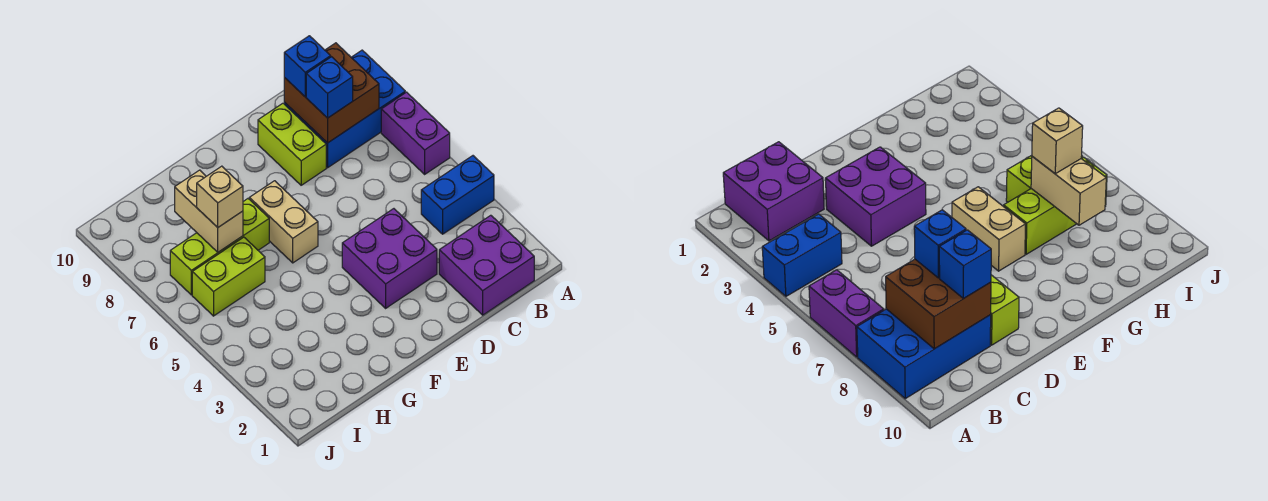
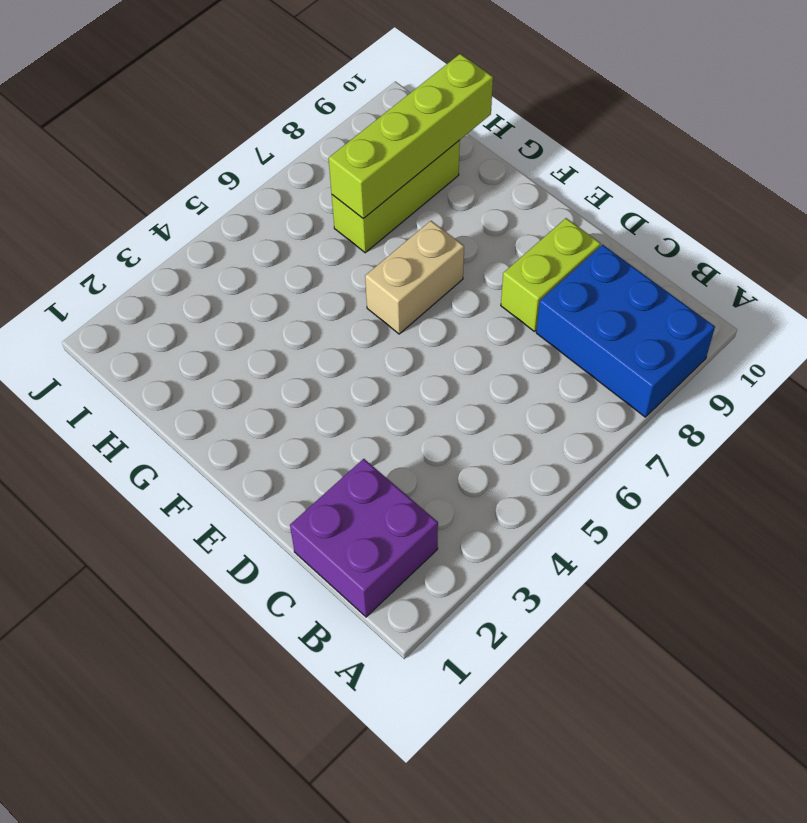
lime 1x3 brick [332,140,460,253] -> lime 1x3 brick turned to [170,199,269,295]
lime 1x4 brick [329,54,493,219] -> tan 1x2 brick [175,170,243,252]
none -> blue 1x2 brick [421,156,494,234]
none -> purple 1x2 brick [381,92,450,174]
none -> purple 2x2 brick [342,209,437,308]

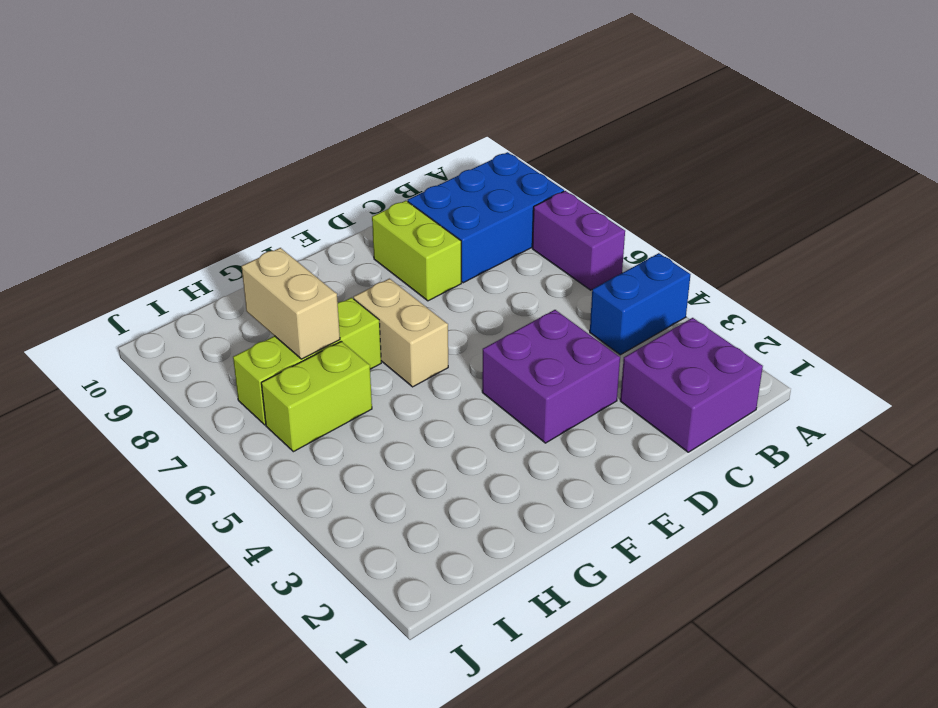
none -> brown 2x2 brick [284,43,379,143]
none -> blue 1x1 brick [306,57,353,118]
none -> blue 1x1 brick [284,36,331,97]

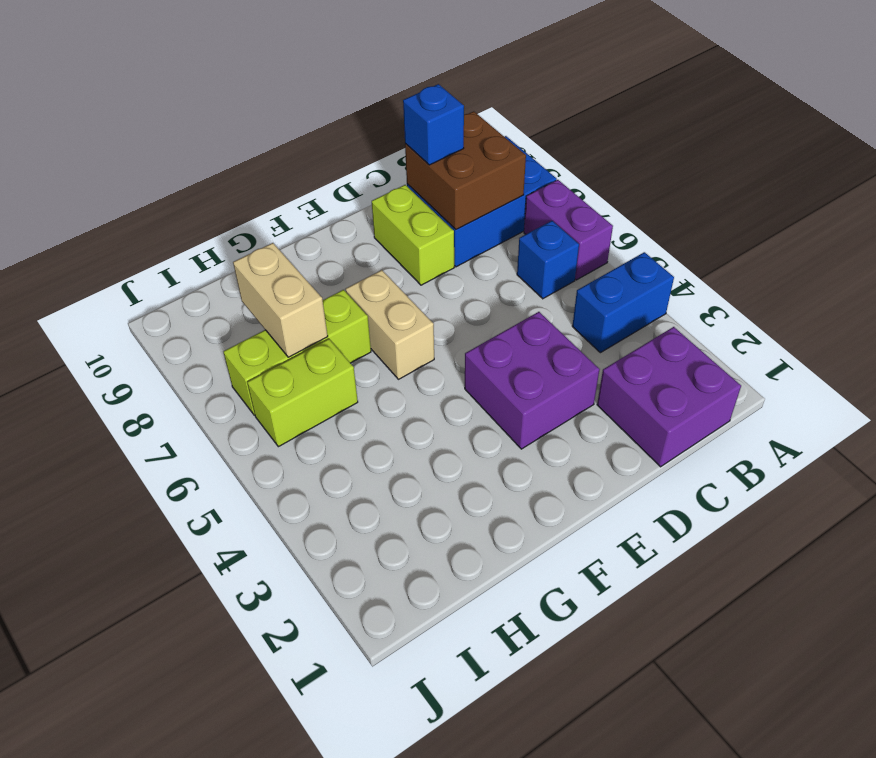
blue 1x1 brick [517,221,579,299] -> blue 1x1 brick moved to [306,57,353,118]
none -> tan 1x1 brick [197,166,243,227]

